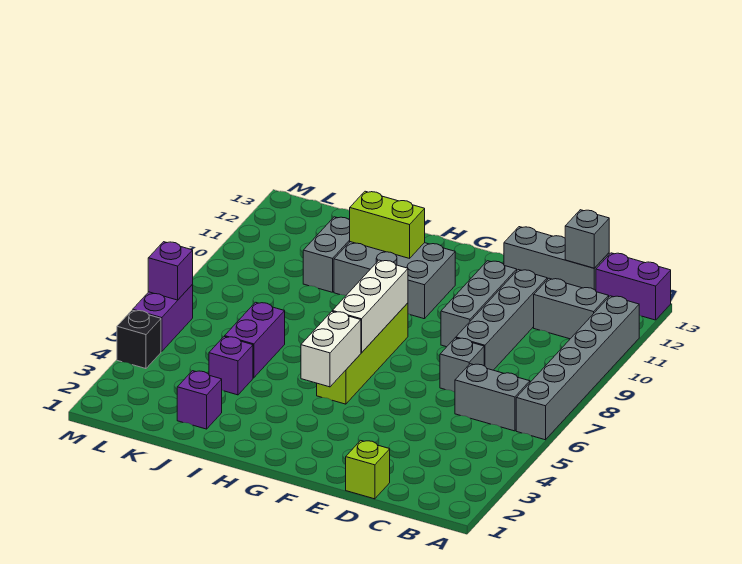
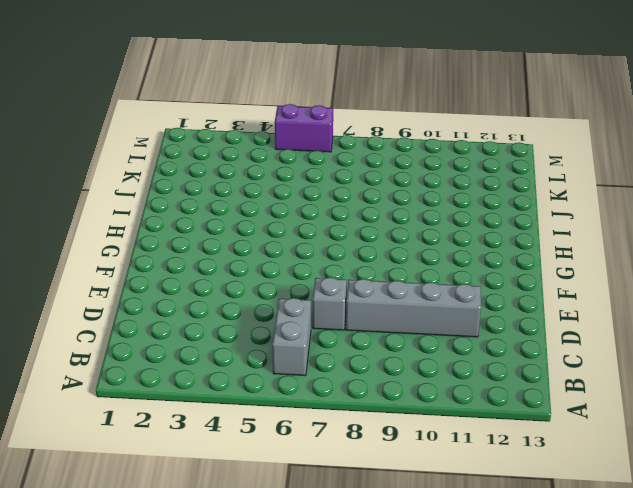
none -> grey 1x6 brick [516,296,639,440]
none -> purple 1x2 brick [596,253,671,320]
none -> grey 1x2 brick [534,278,609,339]

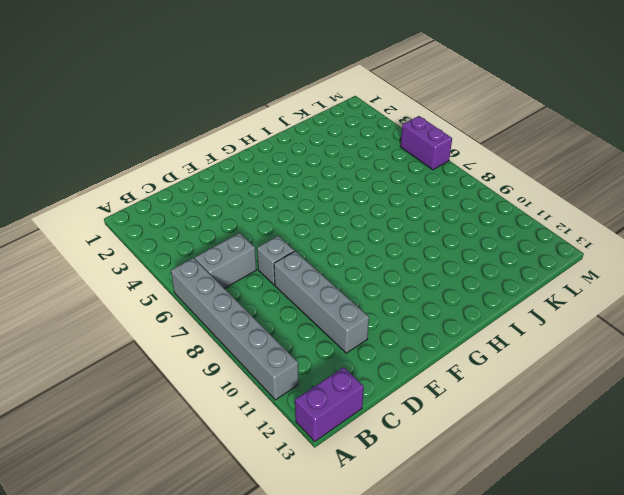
none -> grey 1x2 brick [534,278,609,339]
none -> grey 1x3 brick [504,227,609,291]
none -> lime 1x1 brick [346,441,390,499]

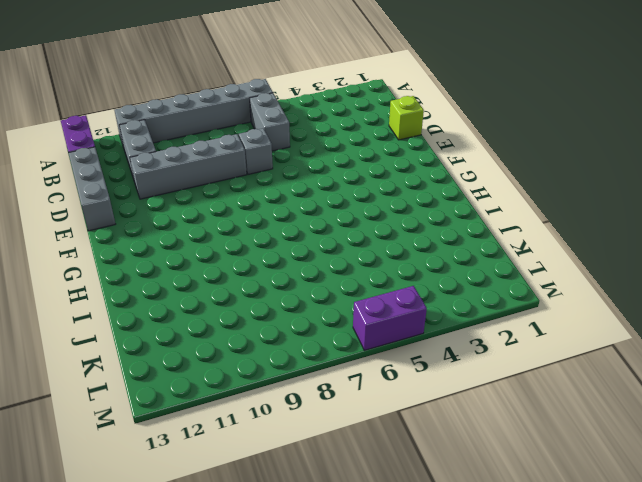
none -> grey 1x3 brick [441,261,517,347]
none -> lime 1x4 brick [317,303,408,404]
none -> grey 2x3 brick [334,242,455,319]

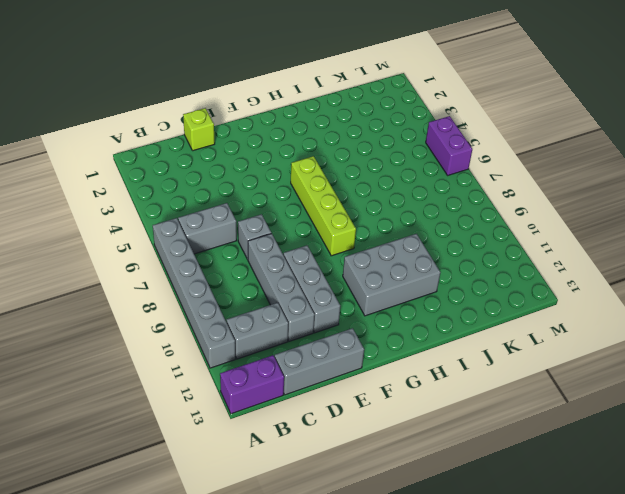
none -> purple 1x1 brick [177,371,222,429]
none -> purple 1x1 brick [209,336,253,395]
none -> purple 1x2 brick [225,302,285,378]

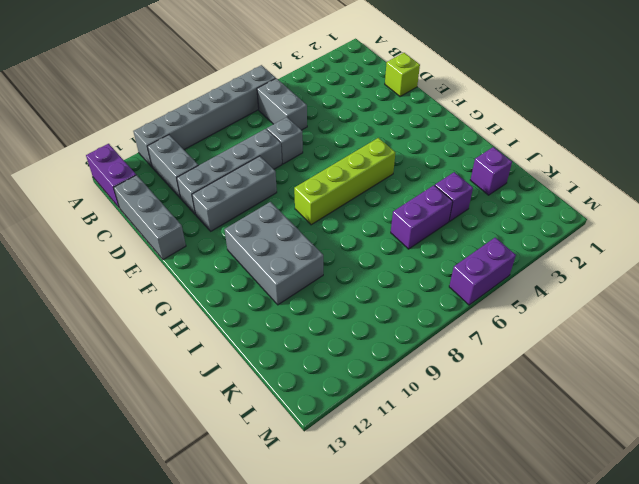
none -> grey 1x2 brick [303,217,350,292]
none -> black 1x1 brick [117,310,161,369]
none -> grey 1x1 brick [565,210,609,268]

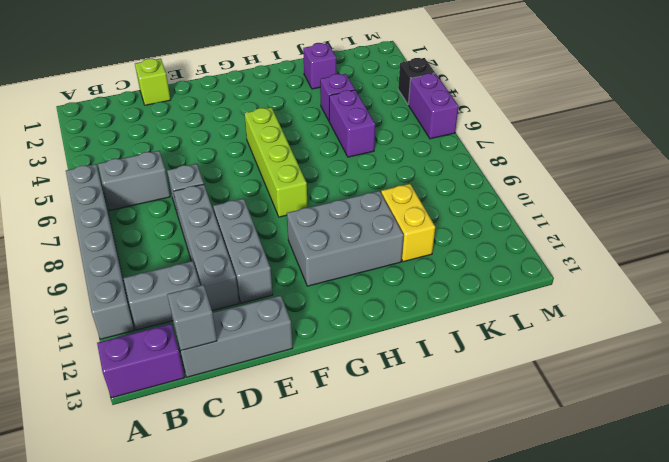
yellow 1x2 brick [381,184,435,262] -> grey 1x2 brick [303,217,350,292]
none -> white 1x2 brick [301,312,361,387]
none -> white 1x3 brick [332,260,408,353]
none -> lime 1x2 brick [350,191,425,258]

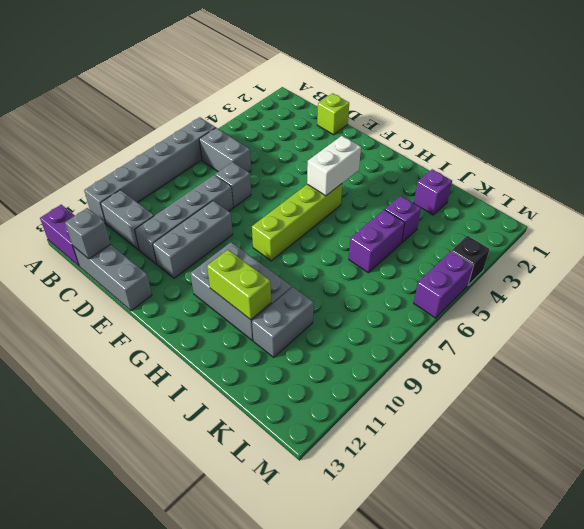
none -> white 1x3 brick [332,260,408,353]
none -> purple 1x1 brick [148,242,193,300]

